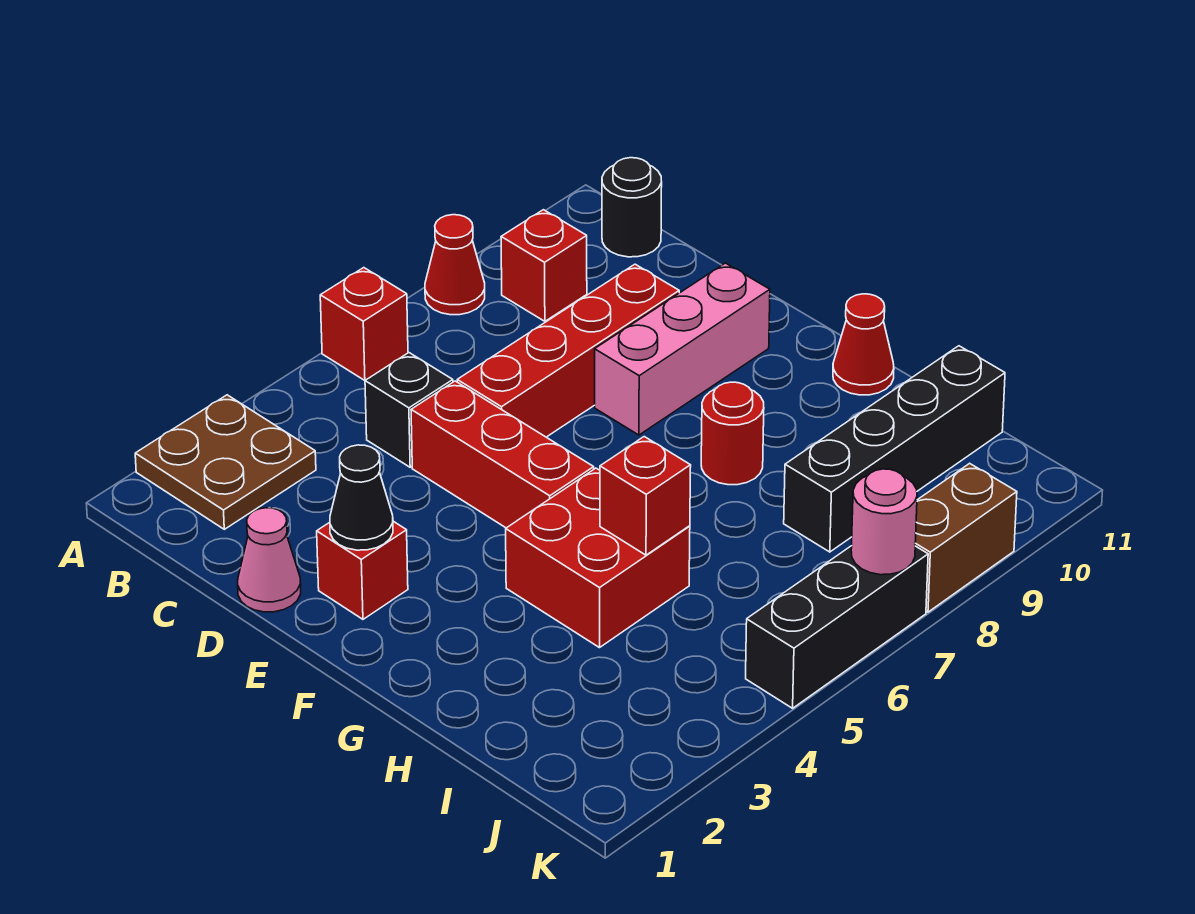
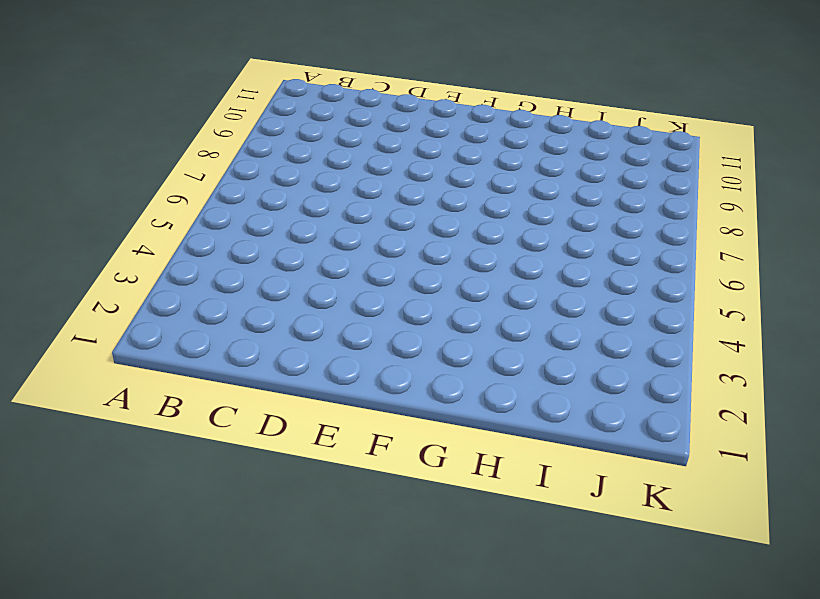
none -> brown 2x2 plate [135,395,316,529]
none -> red 1x1 brick [320,268,408,380]
none -> red 1x1 cone [425,215,485,315]

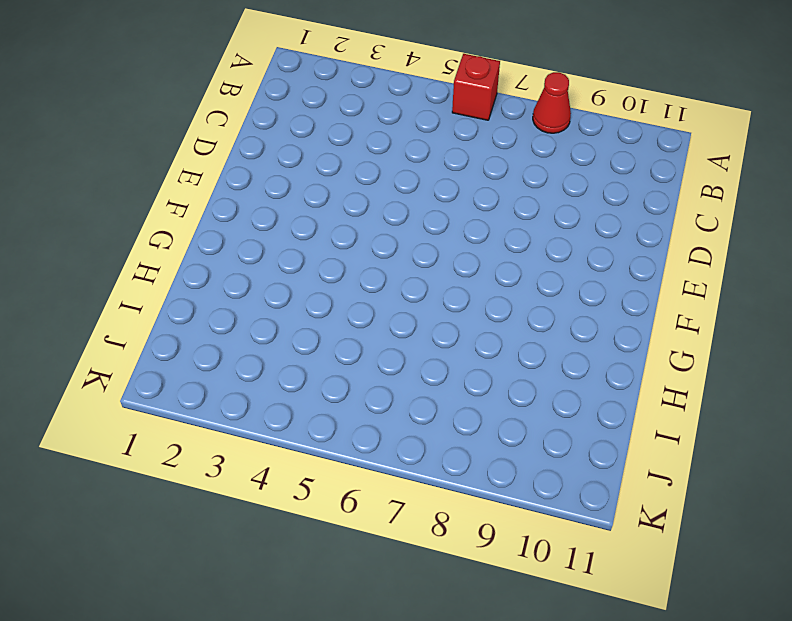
none -> brown 2x2 plate [135,395,316,529]
none -> red 1x1 brick [501,210,587,321]
none -> black 1x1 round brick [602,158,662,257]

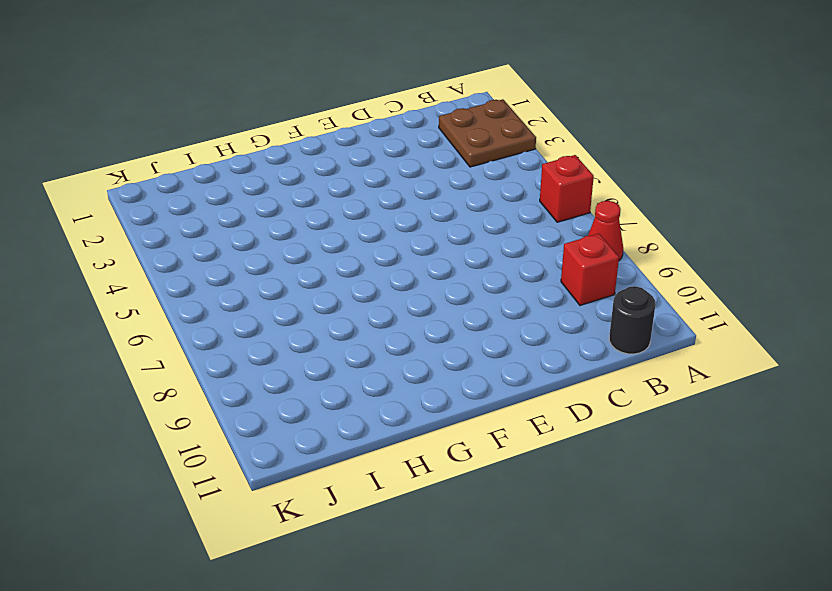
none -> black 1x1 brick [365,353,453,467]
none -> pink 1x1 cone [238,508,301,612]
none -> red 1x3 brick [411,381,594,528]

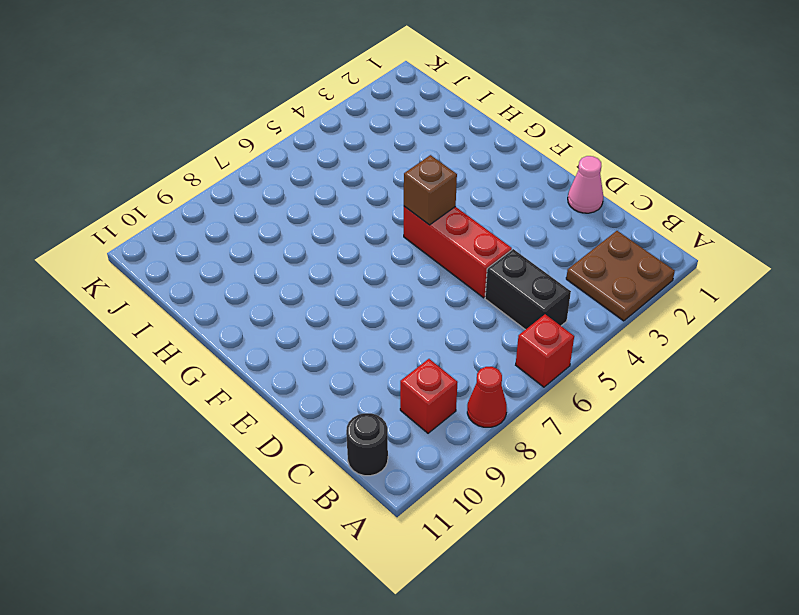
black 1x2 brick [485,249,571,330] -> black 1x1 brick [365,353,453,467]
brown 1x1 brick [404,155,457,225] -> none
none -> red 1x4 brick [457,264,679,437]
none -> red 1x1 brick [317,521,408,619]
none -> pink 1x3 brick [595,263,770,435]

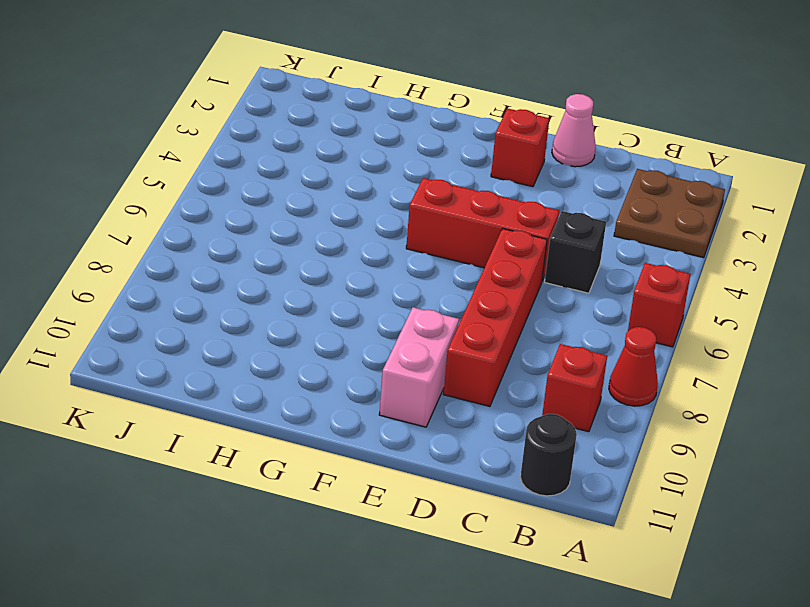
pink 1x2 brick [379,307,459,427] -> pink 1x3 brick [595,263,770,435]
none -> red 2x2 brick [506,468,690,648]
none -> red 1x1 round brick [701,382,764,485]
none -> red 1x1 cone [833,294,894,395]

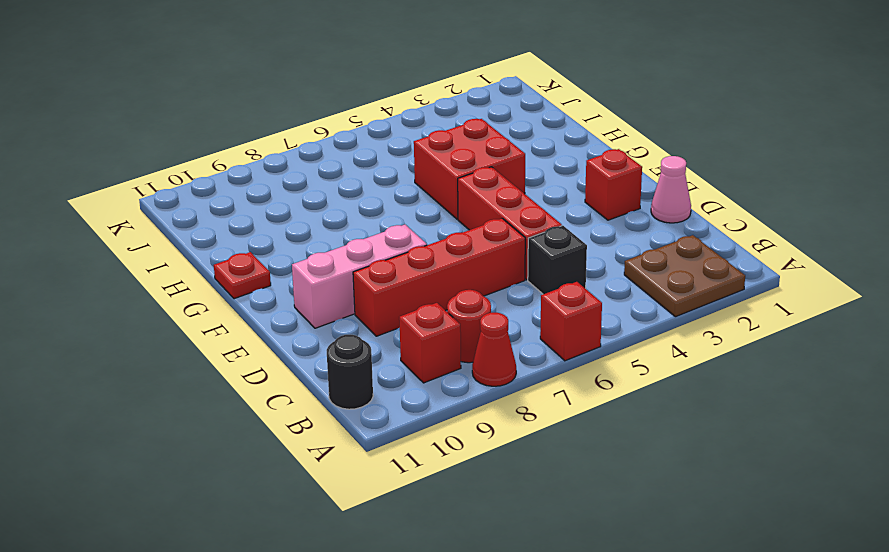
red 1x1 round brick [447,290,491,363] -> red 1x1 round brick moved to [701,382,764,485]
red 1x1 plate [214,252,271,299] -> red 1x1 cone [833,294,894,395]
none -> black 1x4 brick [784,346,1005,552]
none -> black 1x3 brick [746,546,928,708]
none -> brown 1x2 brick [915,463,1017,612]

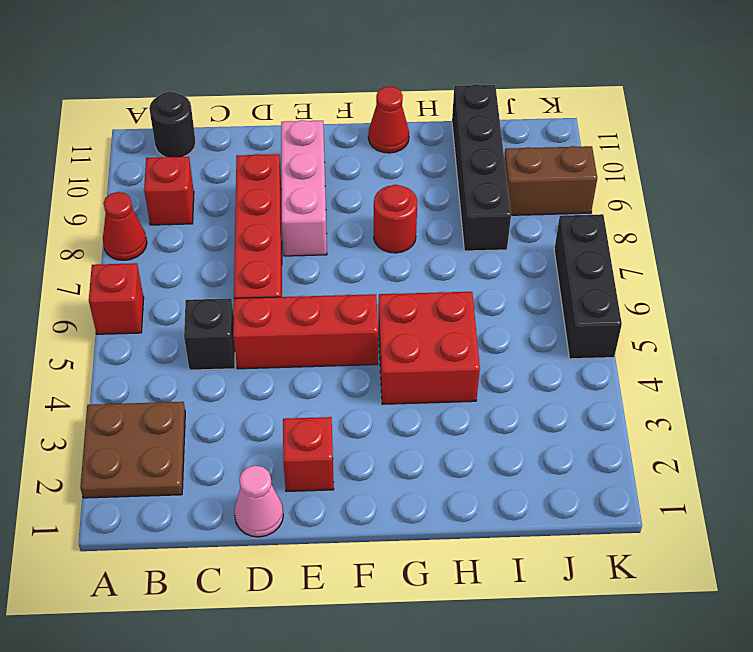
brown 1x2 brick [504,146,597,215] -> brown 1x2 brick turned to [915,463,1017,612]
none -> black 1x1 cone [330,445,393,550]
none -> red 1x1 brick [600,437,691,555]
none -> pink 1x1 round brick [851,469,917,575]

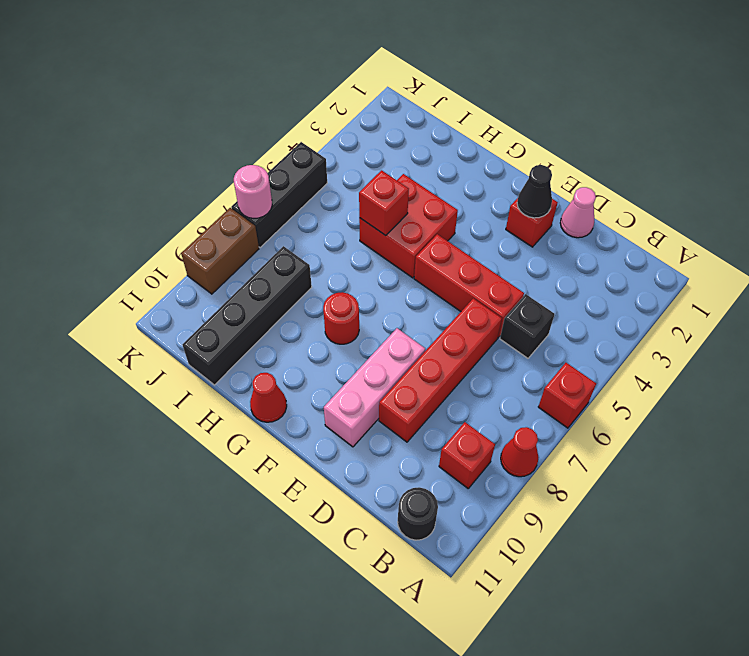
none -> brown 2x2 plate [135,395,316,529]

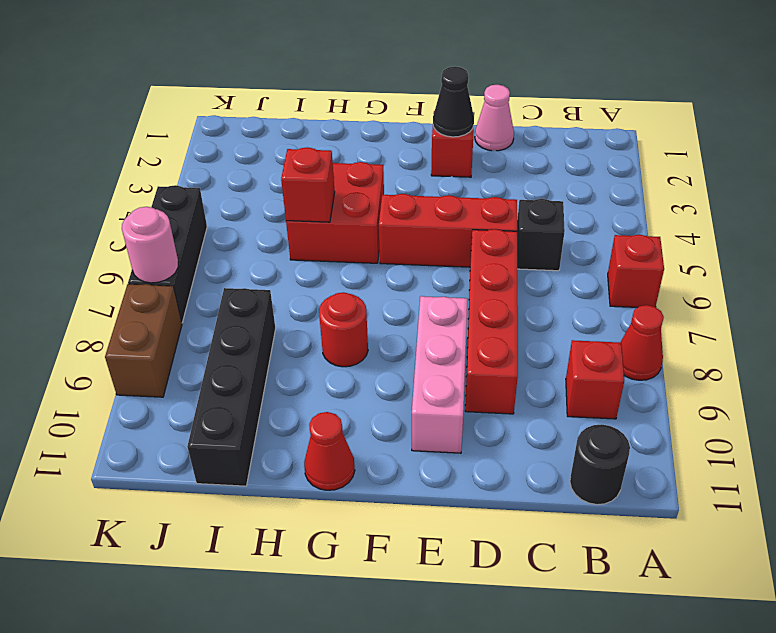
none -> brown 2x2 plate [135,395,316,529]

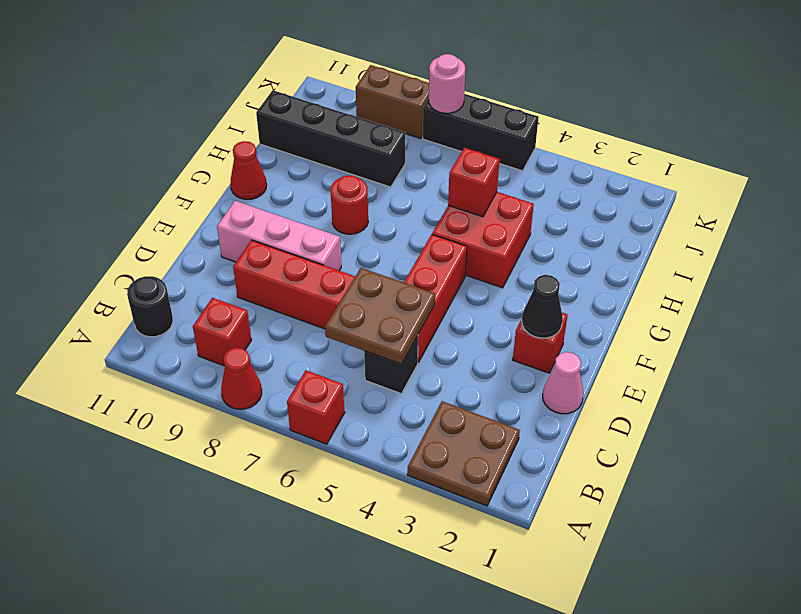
brown 2x2 plate [325,268,435,364] -> none

